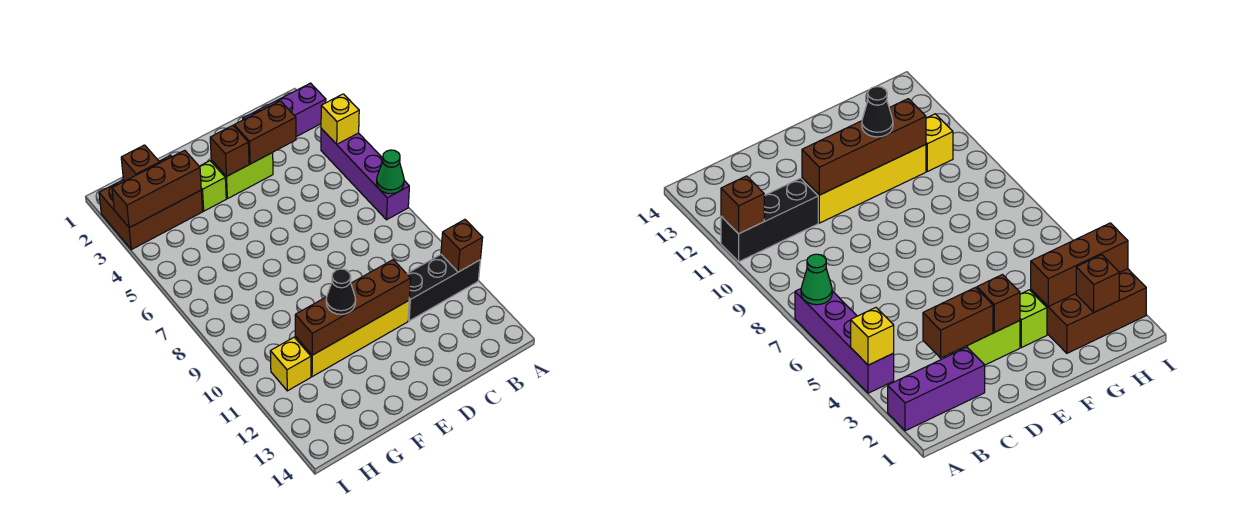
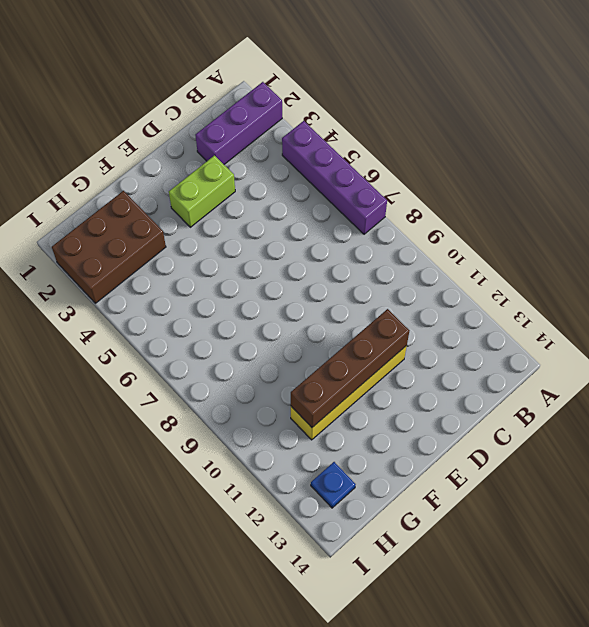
blue 1x1 plate [311,462,356,508] -> none
none -> black 1x3 brick [407,255,480,321]
none -> lime 1x1 brick [199,161,226,211]
none -> yellow 1x1 brick [270,337,311,391]

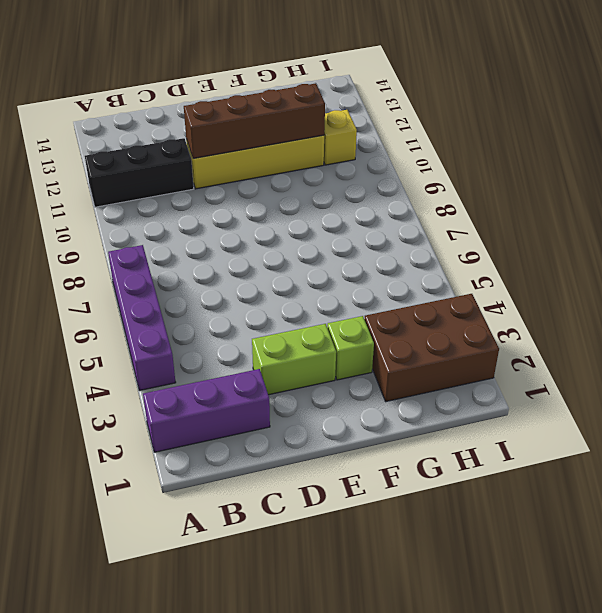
none -> yellow 1x1 brick [321,94,359,144]
none -> green 1x1 cone [377,150,404,194]
none -> brown 1x1 brick [441,220,483,272]

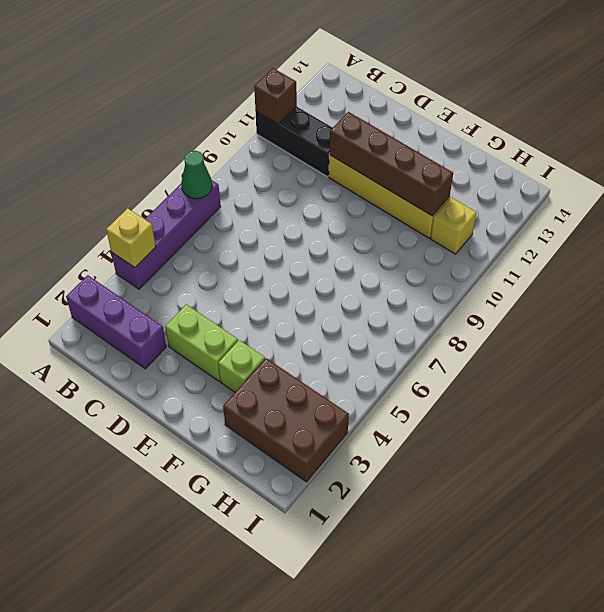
none -> brown 1x2 brick [234,101,296,164]
none -> brown 1x1 brick [210,126,249,177]
none -> brown 1x3 brick [112,150,201,228]

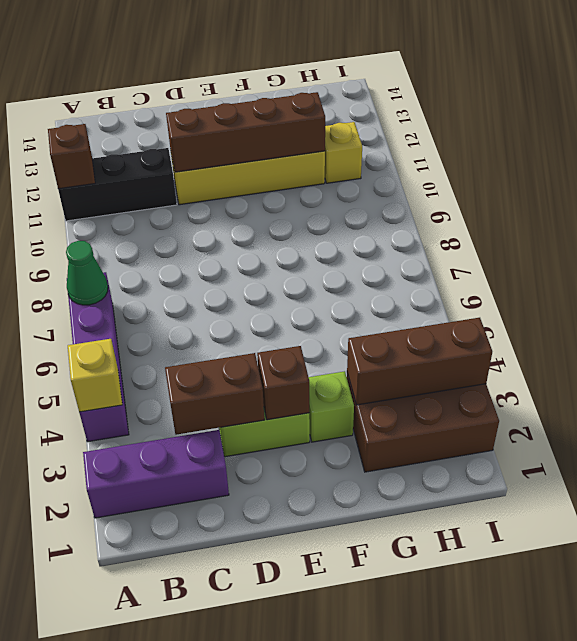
none -> brown 1x1 brick [121,145,160,181]
none -> black 1x1 cone [326,269,356,314]

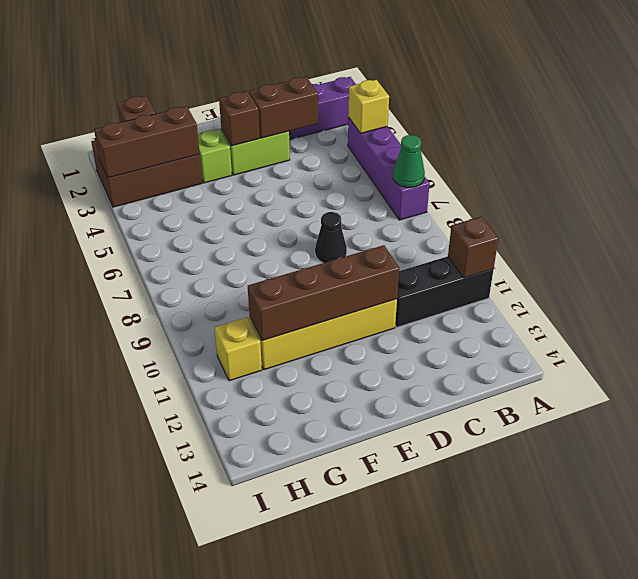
black 1x1 cone [315,212,347,263] -> black 1x1 cone moved to [326,269,356,314]

